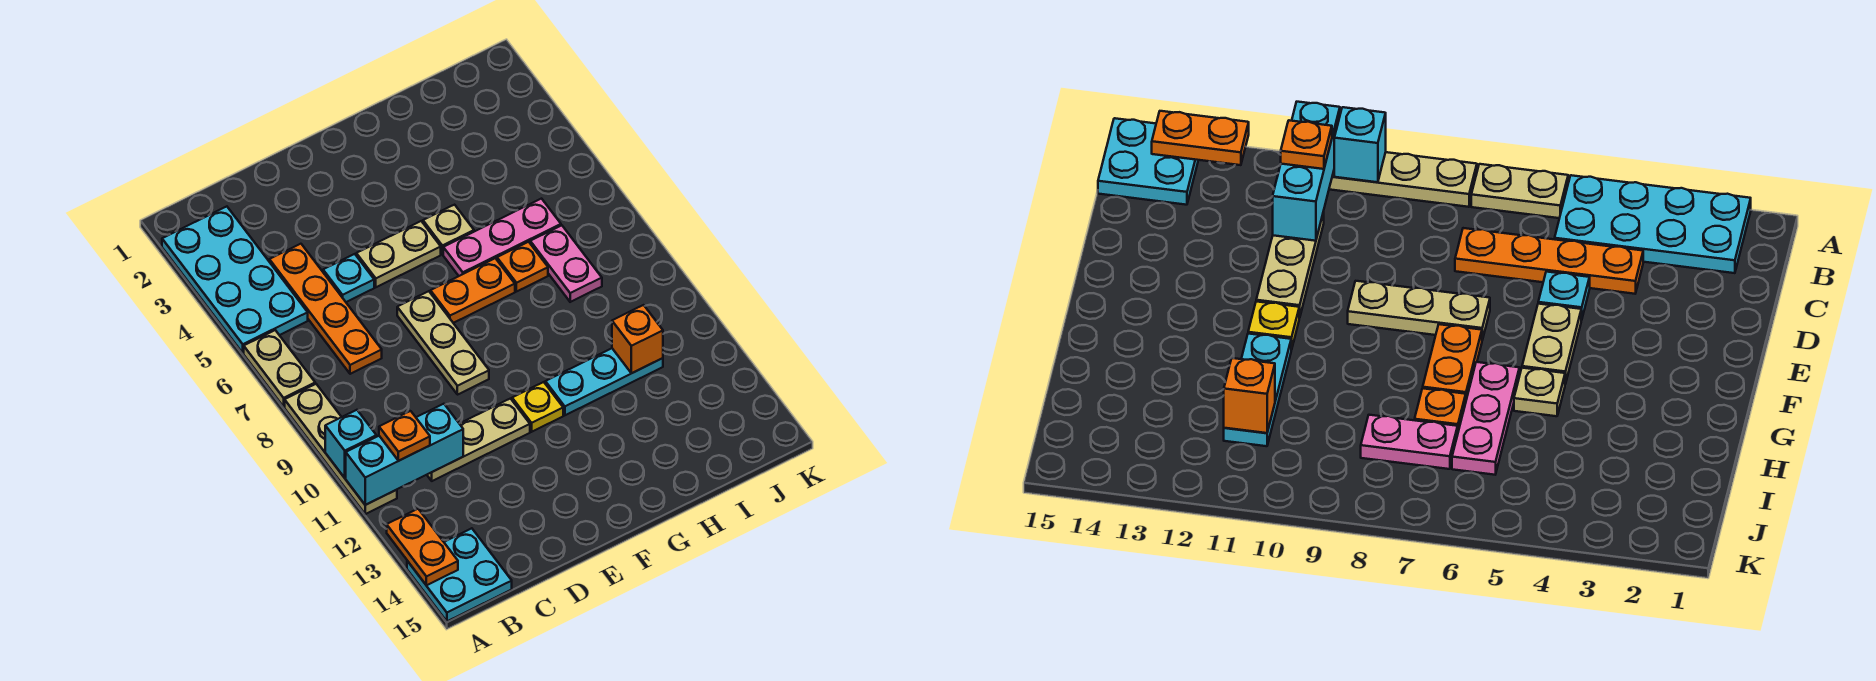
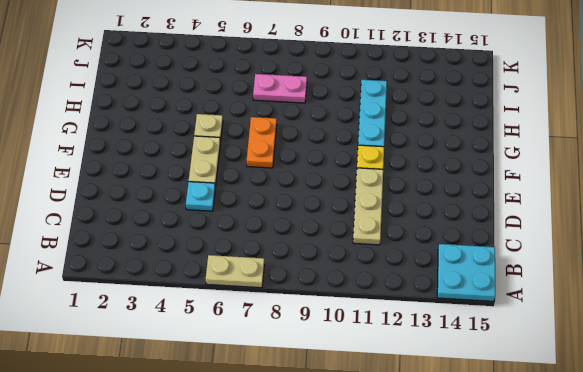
none -> cyan 2x4 plate [162,207,308,353]
none -> tan 1x4 plate [285,384,397,514]
none -> orange 1x4 plate [269,244,382,374]

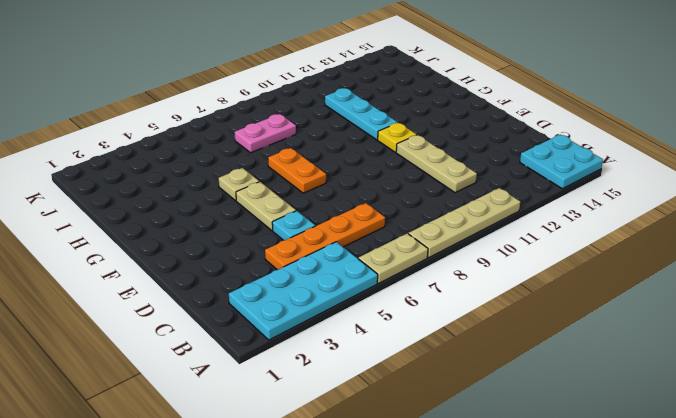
none -> tan 1x3 plate [397,291,489,395]
none -> pink 1x3 plate [443,199,561,276]
none -> orange 1x1 plate [497,242,548,292]

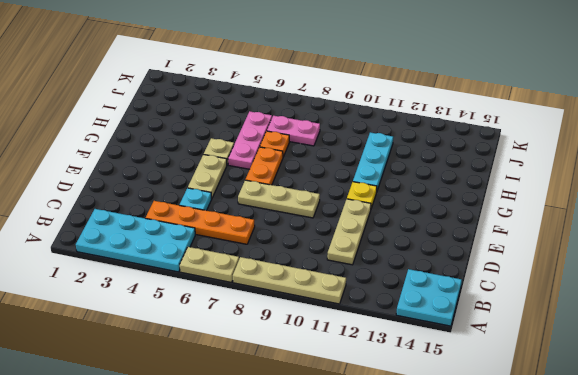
none -> cyan 1x1 brick [325,410,376,478]
none -> cyan 1x3 brick [346,404,463,505]
none -> orange 1x2 plate [387,509,458,586]

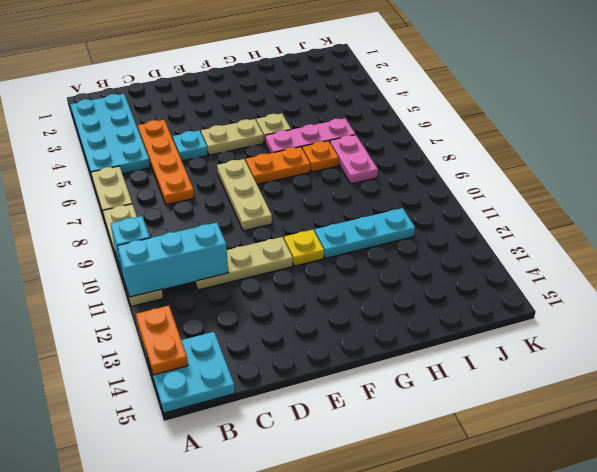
none -> orange 1x1 brick [612,305,663,373]
none -> orange 1x1 plate [379,411,430,461]

